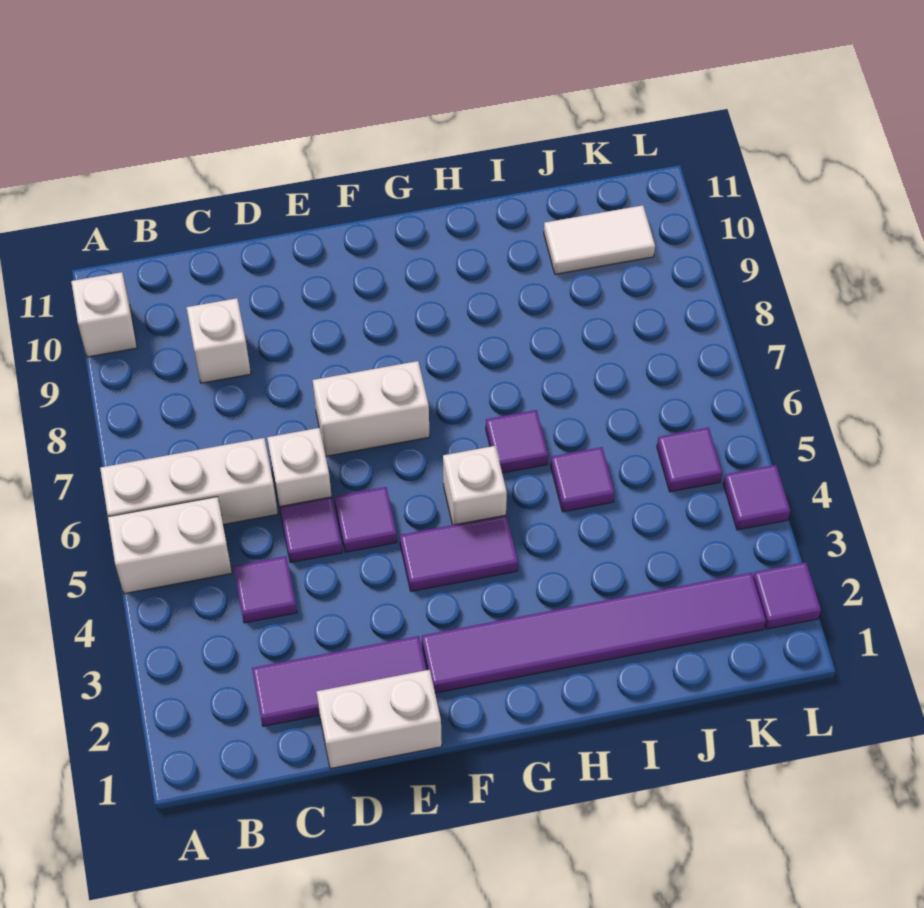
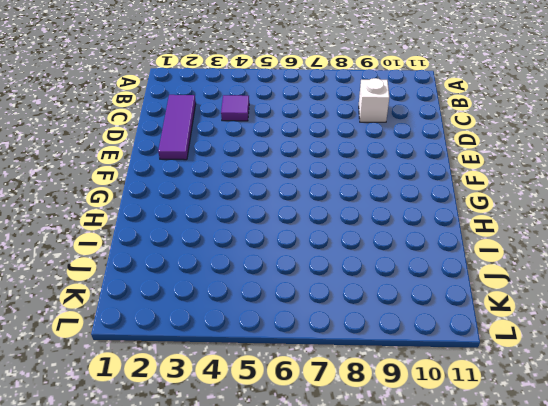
none -> white 1x2 brick [108,497,232,594]
none -> white 1x3 brick [100,438,278,525]
none -> white 1x1 brick [71,272,137,357]

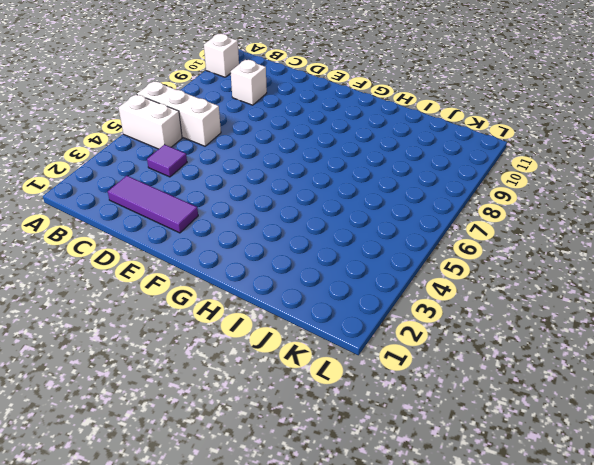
none -> white 1x2 brick [317,670,442,769]
none -> purple 1x1 tile [280,497,342,563]
none -> white 1x1 brick [267,428,332,508]

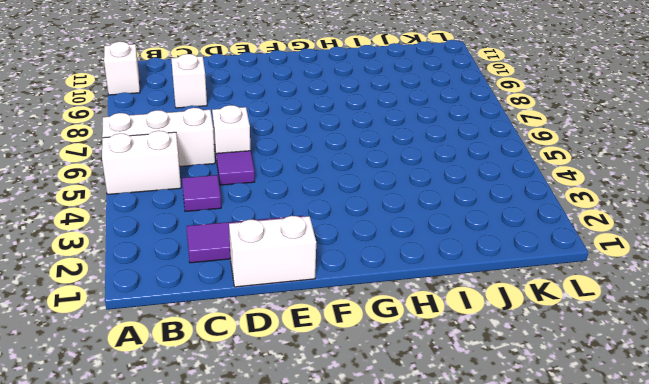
none -> purple 1x1 tile [335,487,397,552]
none -> white 1x2 brick [313,361,430,456]
none -> purple 1x6 tile [422,573,766,693]

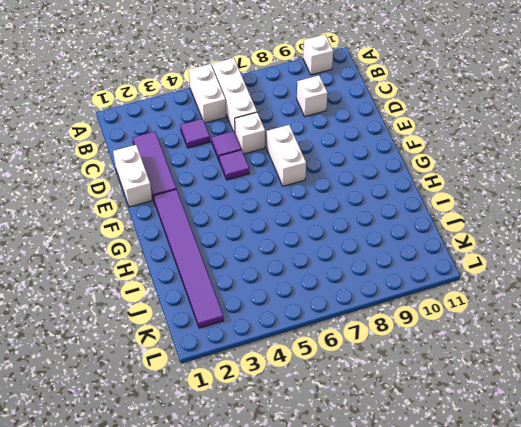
none -> purple 1x2 tile [400,515,518,591]
none -> white 1x1 brick [443,446,507,525]
none -> purple 1x1 tile [486,410,548,473]

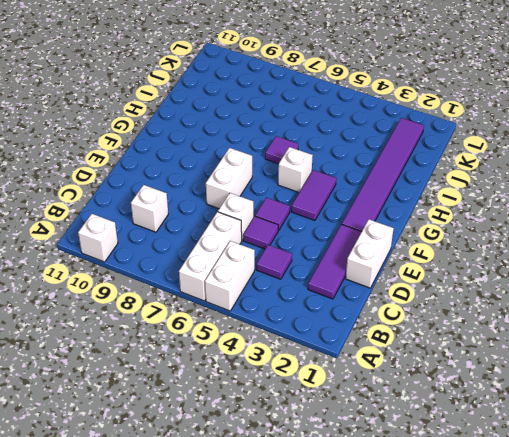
none -> purple 1x1 tile [551,447,615,512]
none -> white 1x2 tile [544,205,655,274]
none -> purple 1x1 tile [657,428,722,492]

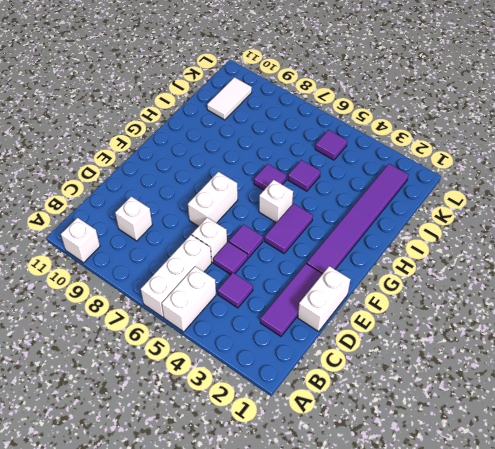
none -> purple 1x1 tile [753,562,821,629]
none -> purple 1x1 tile [723,465,790,530]

